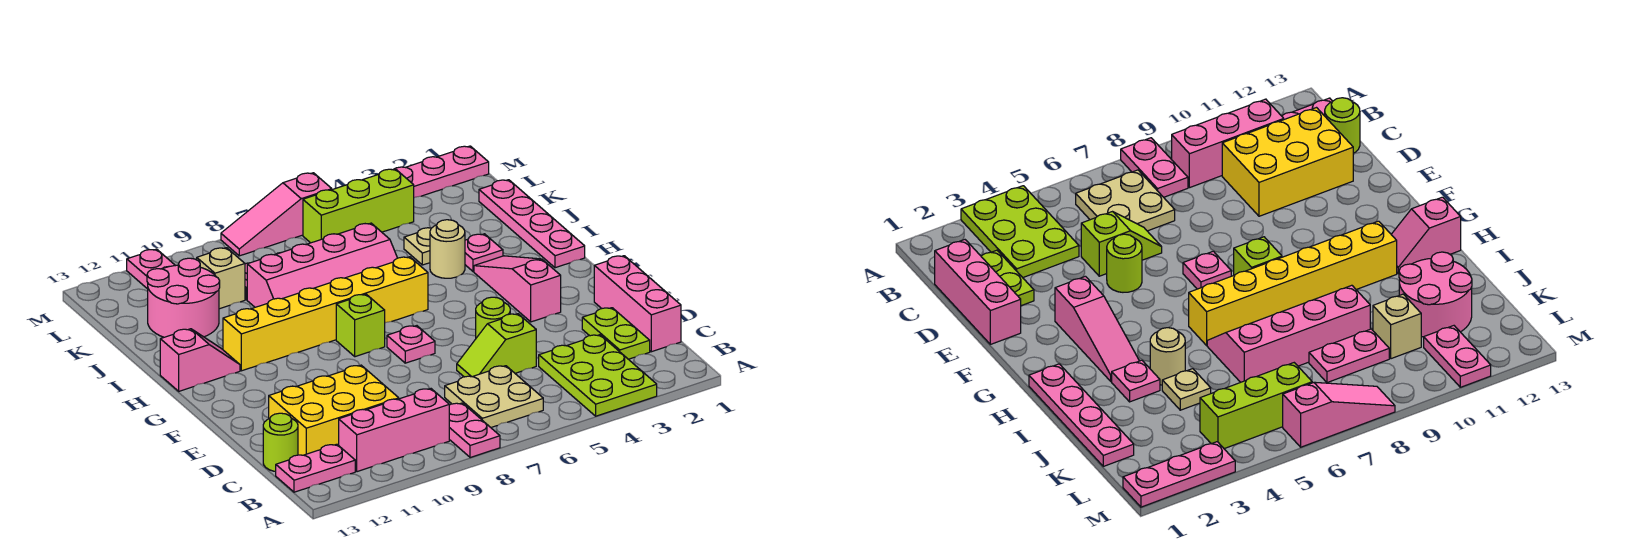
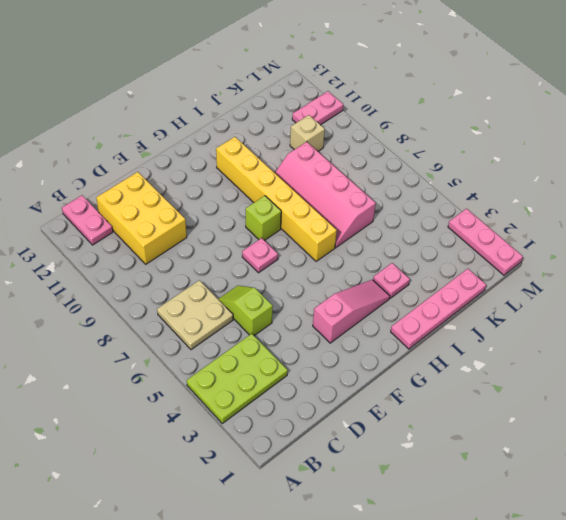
none -> pink 1x2 plate [449,403,500,458]
none -> pink 1x3 brick [339,389,449,472]
none -> pink 1x3 brick [594,256,681,352]

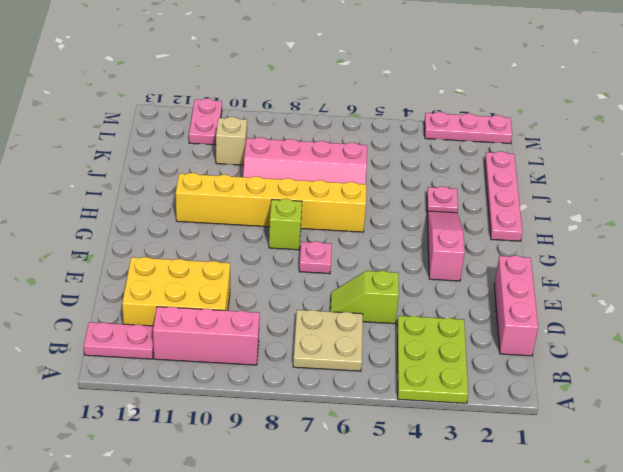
none -> pink 1x2 plate [449,403,500,458]
none -> lime 1x2 plate [582,308,650,359]
none -> lime 1x1 round brick [263,413,298,472]

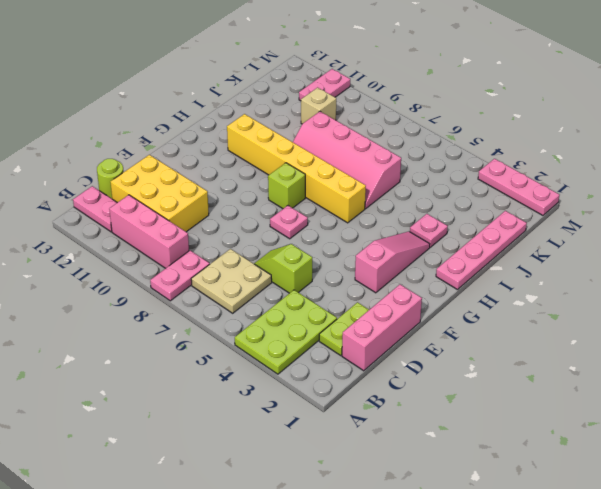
none -> lime 1x1 round brick [476,297,510,338]
none -> pink 1x2 slope [160,329,240,391]
none -> tan 1x1 round brick [430,220,465,278]

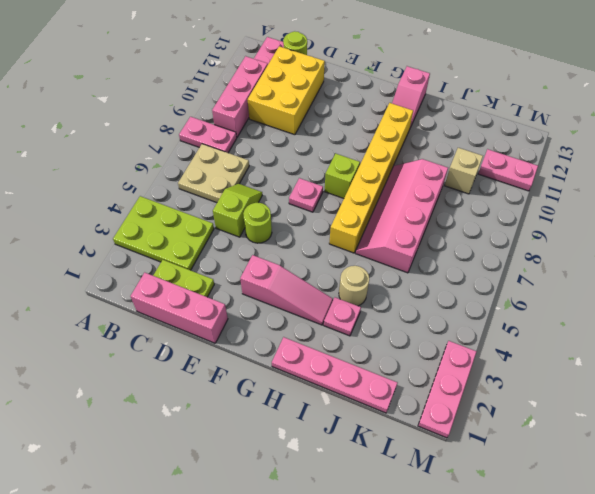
none -> tan 1x1 plate [404,228,431,265]
none -> pink 2x2 round brick [147,258,220,337]
none -> pink 1x2 plate [1309,329,1389,383]

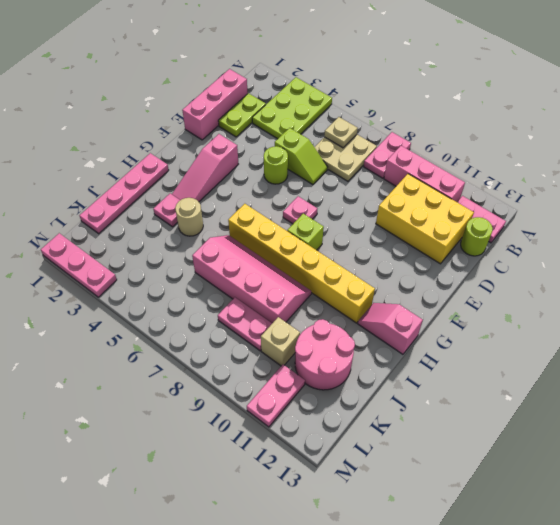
tan 1x1 plate [324,117,358,148] -> tan 1x1 plate moved to [404,228,431,265]
none -> lime 1x3 brick [303,169,414,243]
none -> pink 1x3 slope [221,173,332,256]

